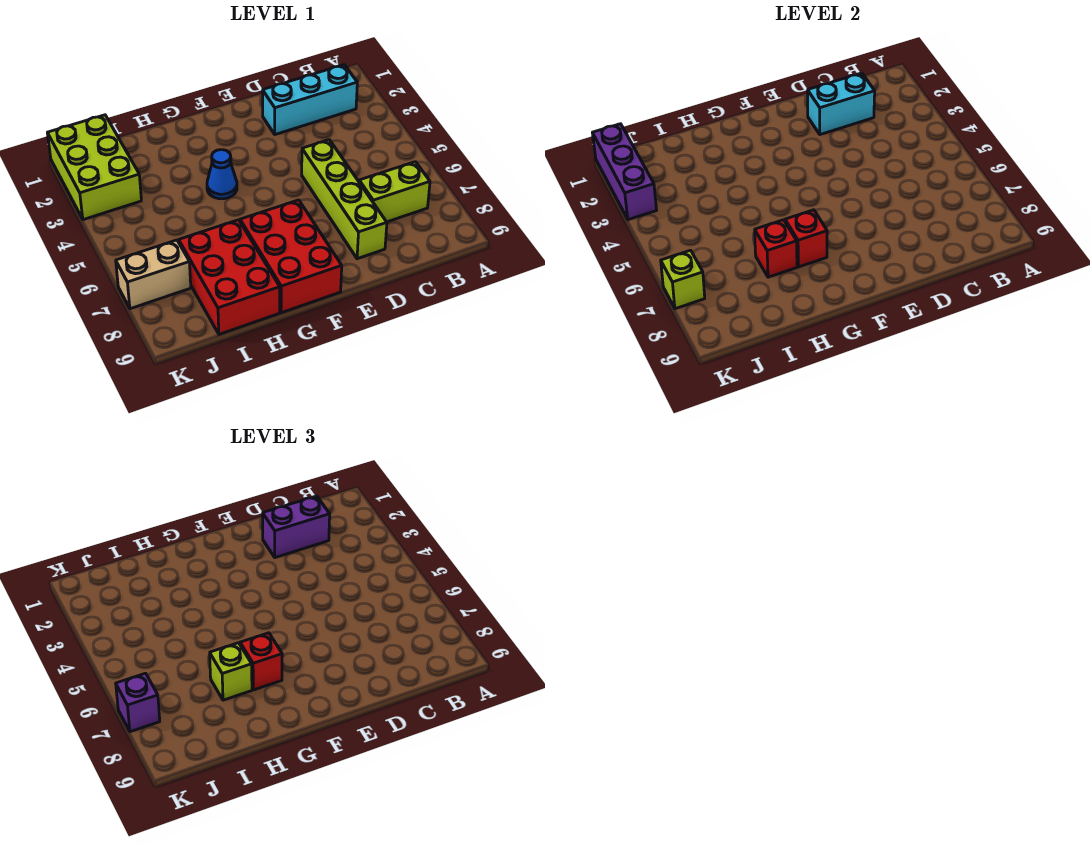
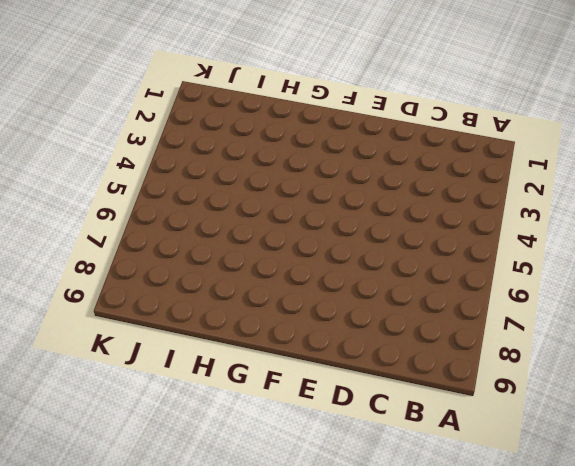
none -> cyan 1x3 brick [263,65,357,135]
none -> lime 1x2 brick [359,162,430,222]
none -> lime 1x4 brick [302,140,387,259]

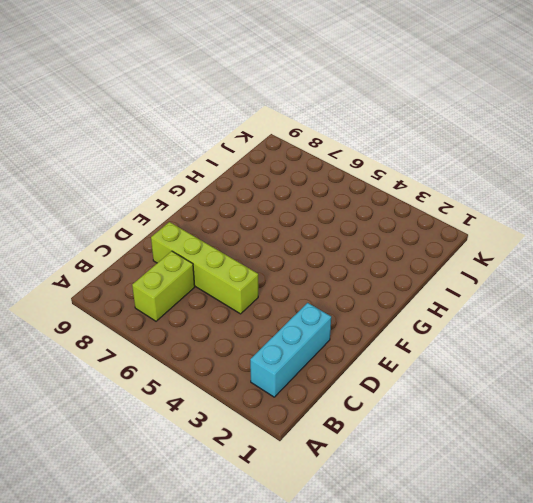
none -> red 2x3 brick [240,200,342,313]
none -> blue 1x1 cone [207,150,237,199]
none -> red 2x3 brick [179,220,280,334]

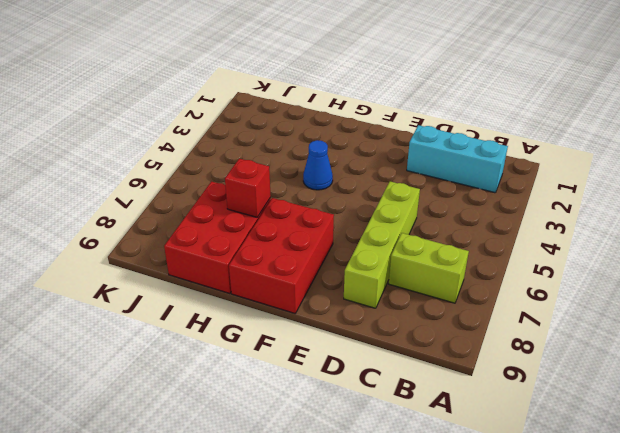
none -> lime 2x3 brick [47,115,141,220]
none -> tan 1x2 brick [116,240,191,309]
none -> cyan 1x2 brick [808,73,875,135]

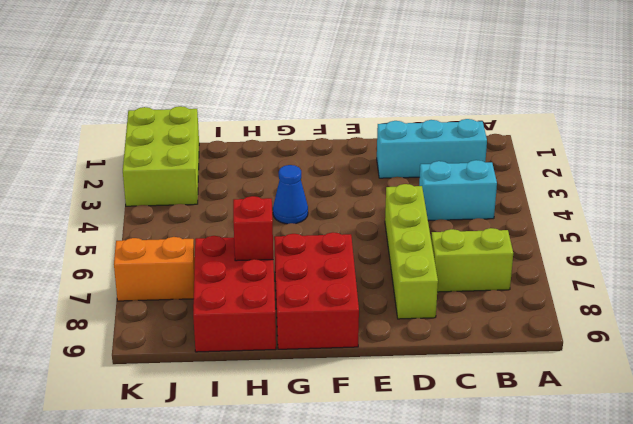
cyan 1x2 brick [419,160,497,220] -> cyan 1x2 brick moved to [808,73,875,135]
orange 1x2 brick [114,237,195,301] -> tan 1x2 brick [116,240,191,309]
none -> red 1x1 brick [785,210,827,267]
none -> purple 1x3 brick [592,124,656,220]
none -> lime 1x1 brick [661,250,705,309]

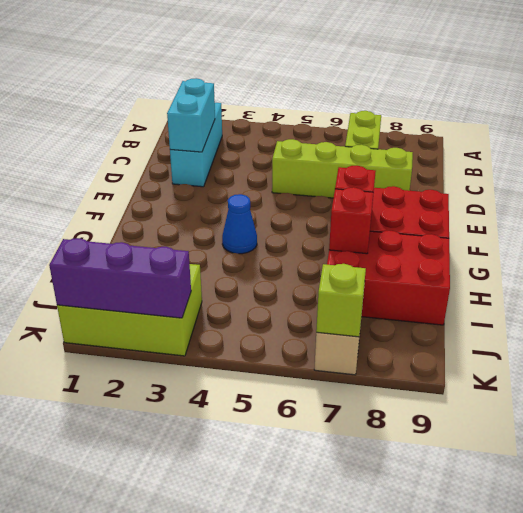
none -> purple 1x2 brick [263,496,330,558]
none -> red 1x1 brick [240,633,282,690]
none -> lime 1x1 brick [210,643,252,700]

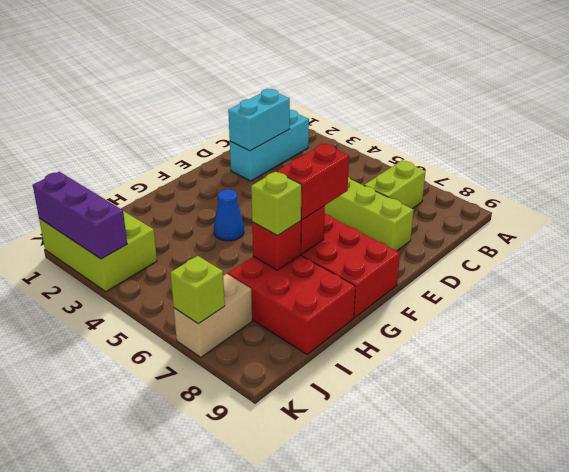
red 1x2 brick [277,144,349,220] -> red 1x1 brick [240,633,282,690]
none -> purple 1x2 brick [263,496,330,558]
none -> purple 1x1 brick [116,673,160,732]

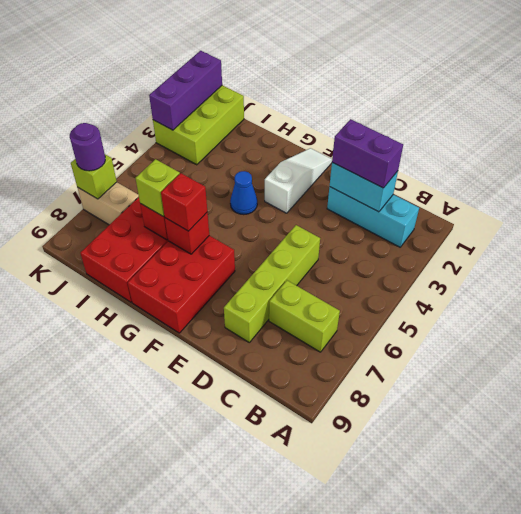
white 1x3 slope [265,148,332,213] -> none
purple 1x1 round brick [70,123,105,171] -> purple 1x1 brick [116,673,160,732]

